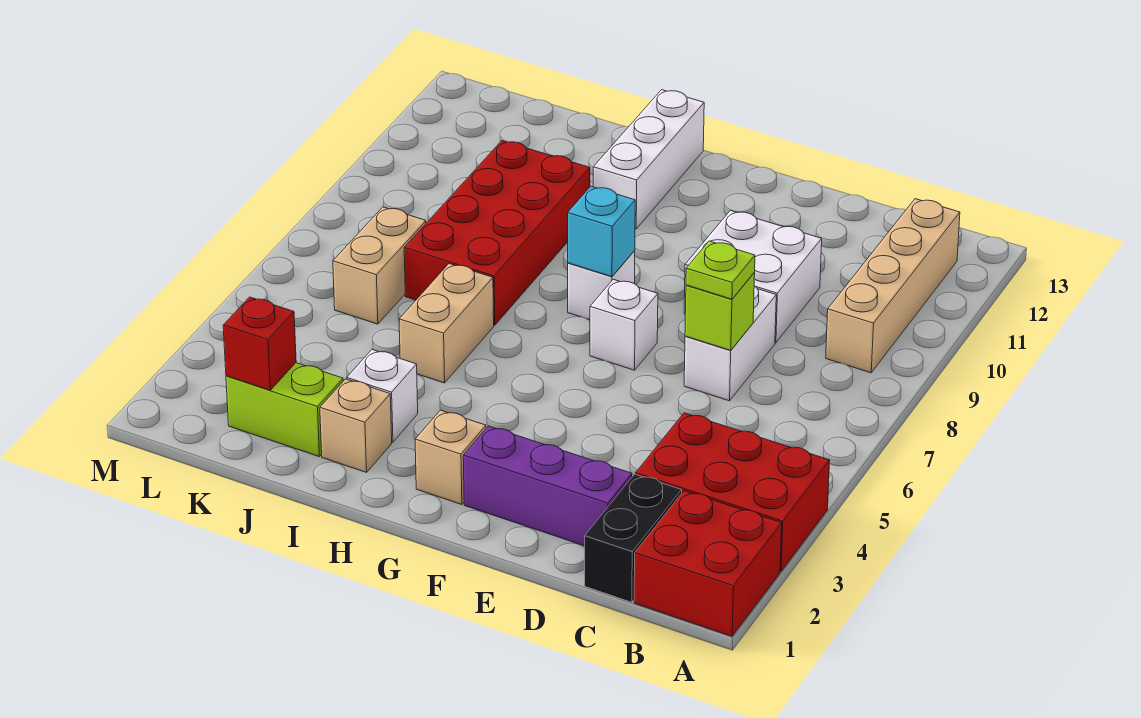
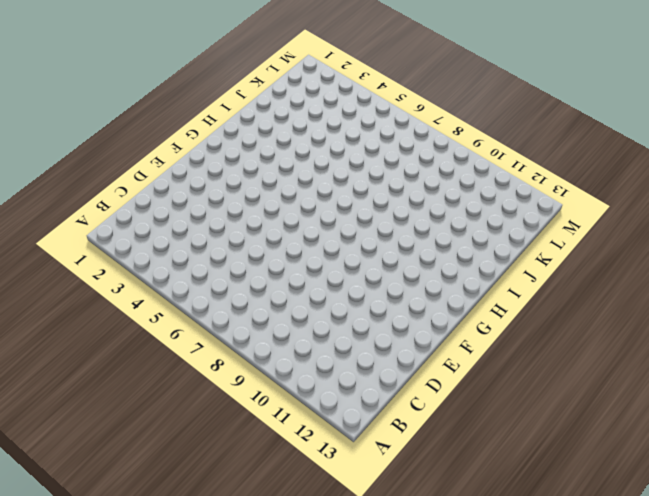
none -> red 2x2 brick [634,491,782,636]
none -> red 2x3 brick [636,413,830,571]
none -> tan 1x4 brick [826,199,960,373]

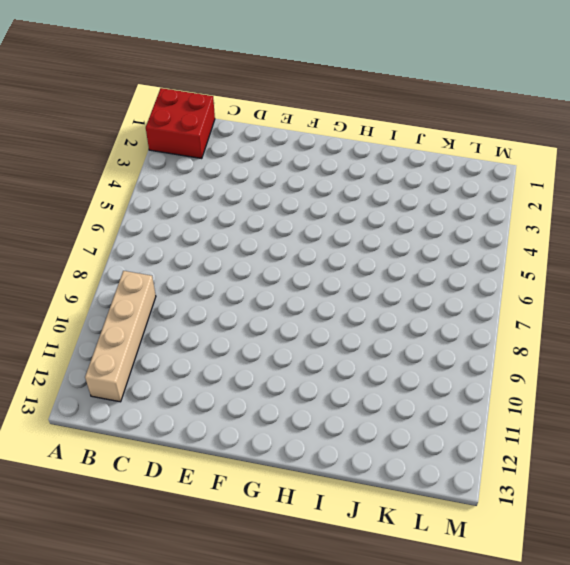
none -> red 2x3 brick [636,413,830,571]
none -> black 1x2 brick [585,474,682,602]
none -> purple 1x3 brick [463,426,632,546]

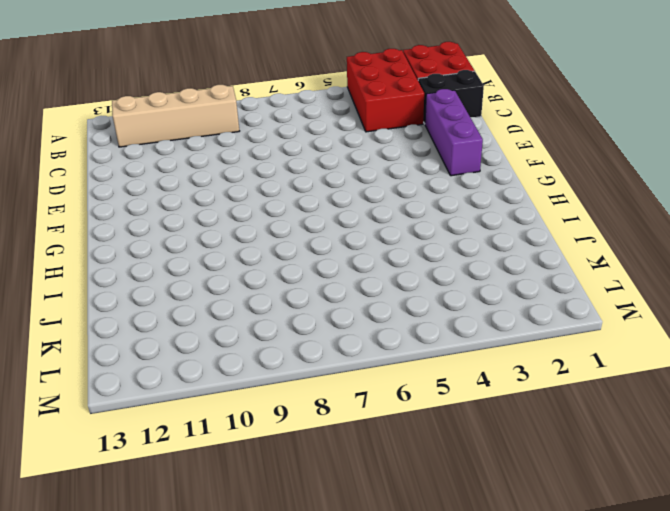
none -> white 1x2 brick [684,286,776,401]
none -> white 2x2 brick [684,211,822,343]
none -> white 1x1 brick [590,279,658,370]

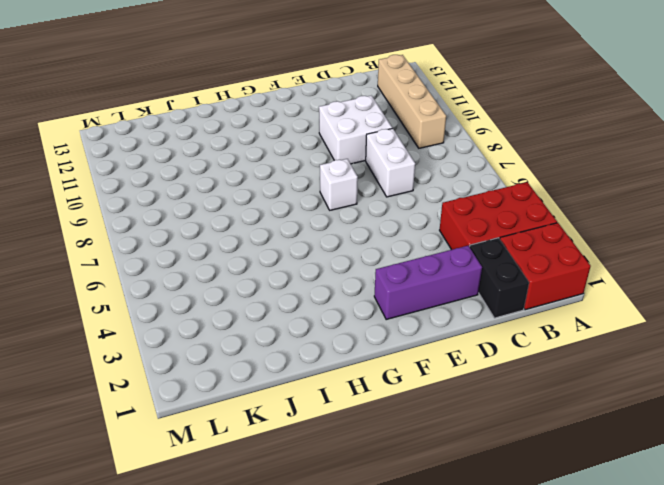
none -> tan 1x1 brick [415,410,486,505]
none -> white 1x1 brick [568,250,635,320]
none -> white 1x3 brick [593,90,704,229]

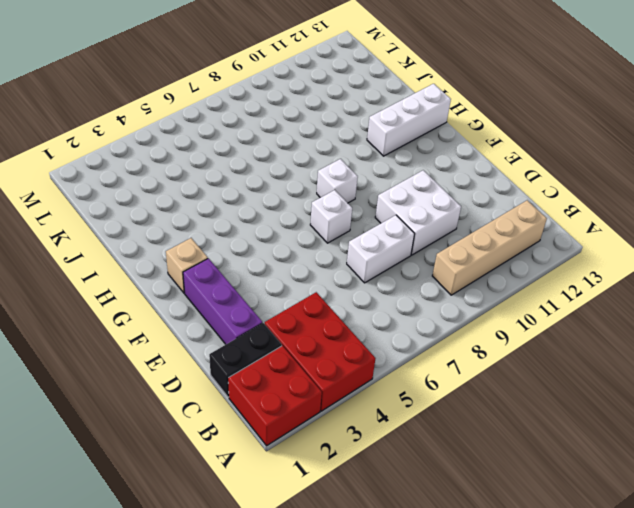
none -> tan 1x1 brick [320,379,392,472]
none -> white 1x1 brick [347,350,418,442]
none -> tan 1x2 brick [399,264,494,383]

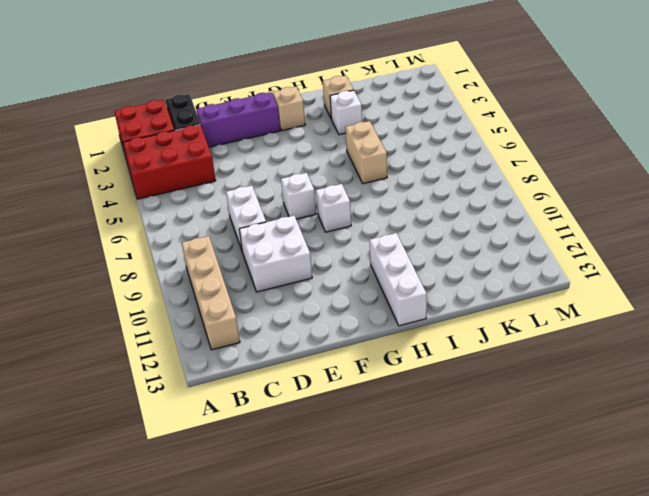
none -> red 2x4 brick [404,141,590,325]
none -> lime 1x2 brick [226,363,343,457]
none -> tan 1x2 brick [333,207,426,324]

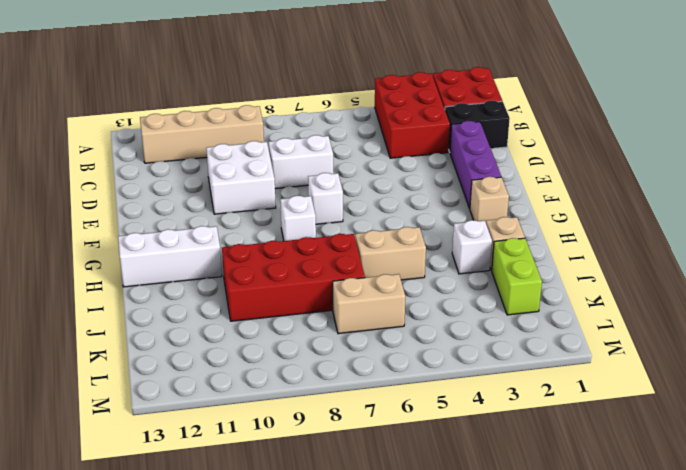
none -> lime 1x1 brick [685,273,755,350]
none -> cyan 1x1 brick [568,186,635,277]
none -> red 1x1 brick [223,297,296,390]

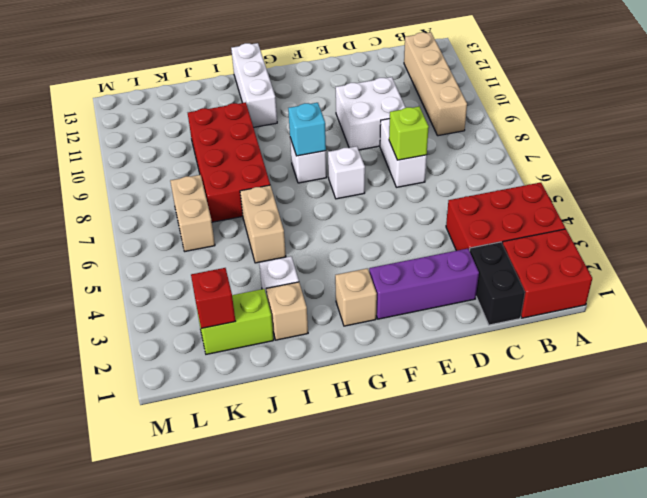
none -> lime 1x1 plate [686,241,755,299]

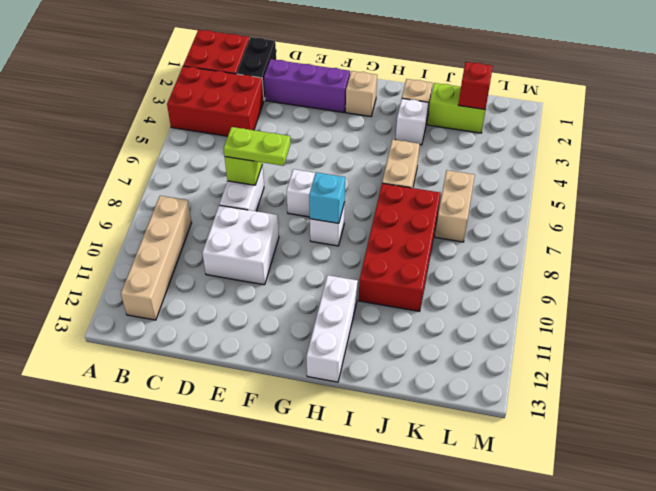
lime 1x2 plate [224,127,291,166] -> lime 1x1 plate [686,241,755,299]

